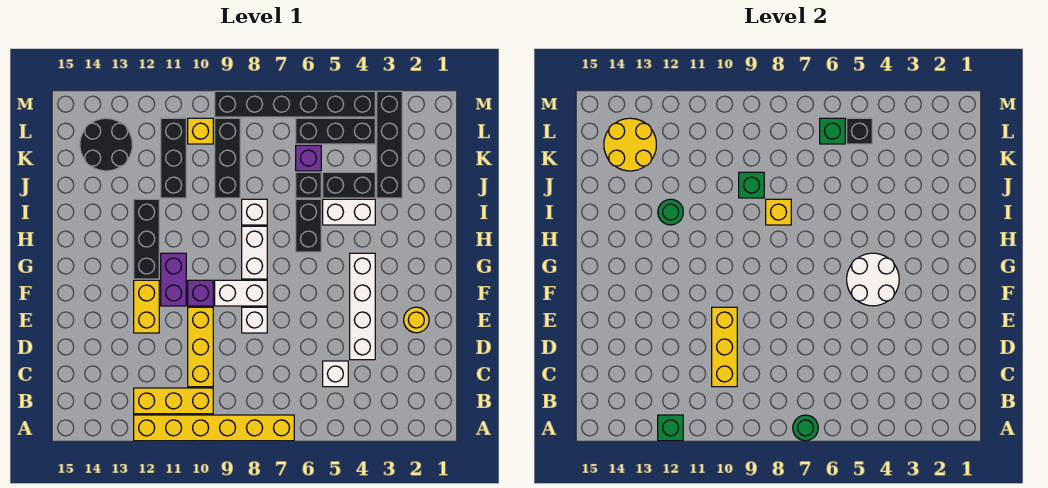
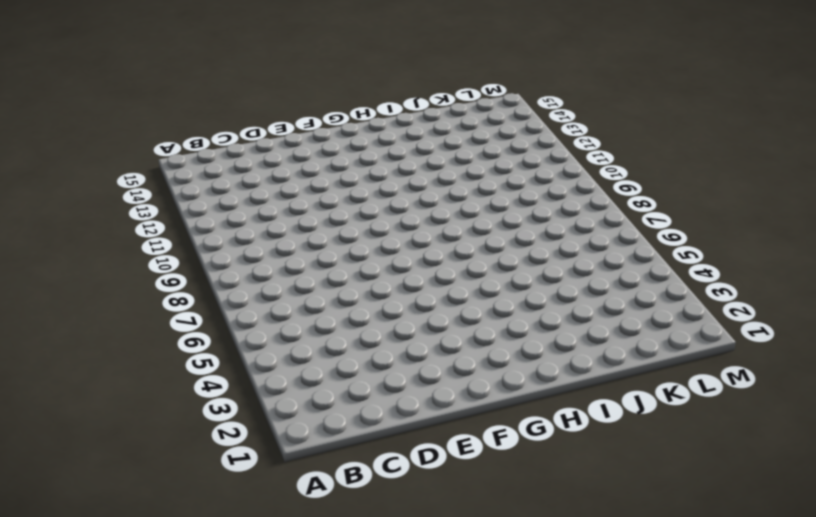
none -> yellow 1x6 brick [134,415,294,441]
none -> yellow 1x3 brick [134,388,213,414]
none -> white 1x1 brick [323,361,348,387]
none -> yellow 1x3 brick [188,307,213,387]

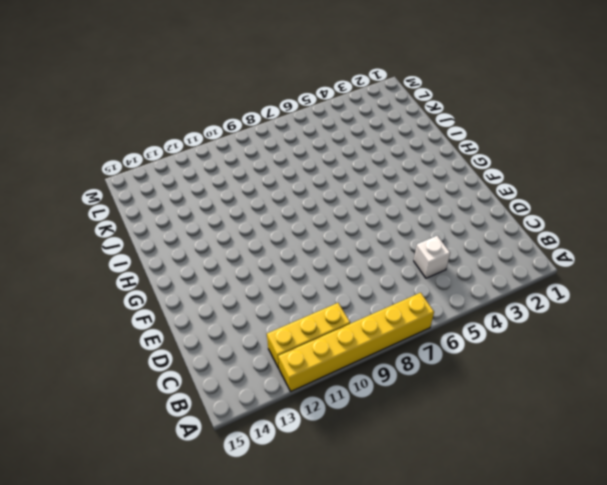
none -> yellow 1x3 brick [188,307,213,387]
none -> white 1x4 brick [350,253,375,360]
none -> yellow 1x1 round brick [404,307,429,333]
none -> white 1x1 brick [242,307,267,333]

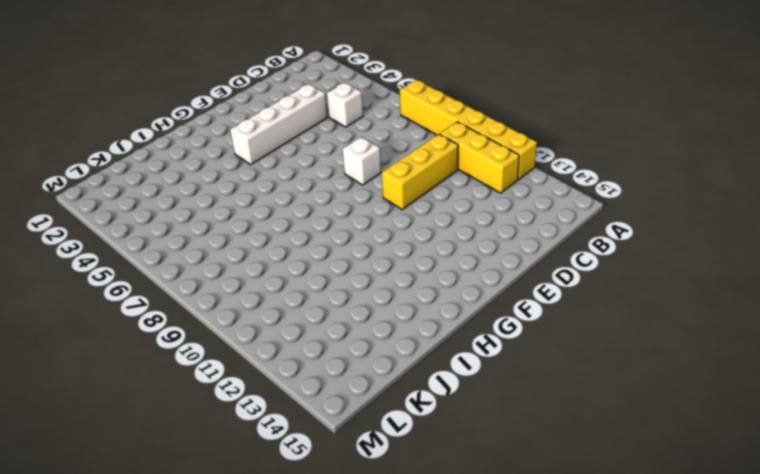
none -> yellow 1x1 round brick [404,307,429,333]
none -> yellow 1x2 brick [134,280,159,333]
none -> white 1x2 brick [215,280,267,306]
none -> purple 1x1 brick [188,280,213,306]

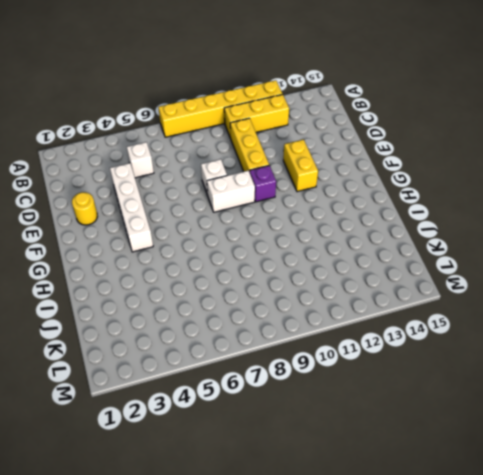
none -> purple 1x2 brick [161,253,186,306]
none -> white 1x2 brick [242,226,267,279]
none -> black 1x3 brick [134,199,159,279]
none -> black 1x2 brick [296,199,321,252]

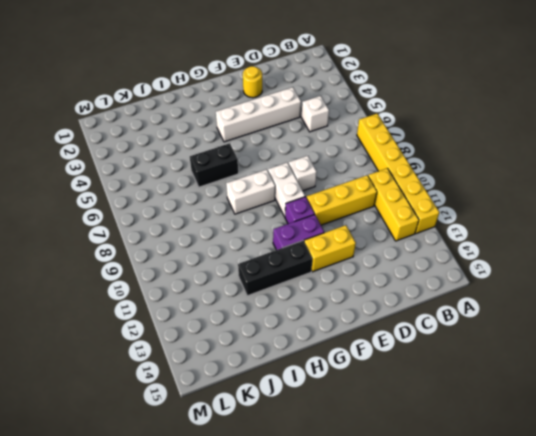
none -> white 1x2 brick [323,199,375,225]
none -> white 1x1 brick [242,199,267,225]
none -> black 1x4 brick [377,91,402,198]
none -> black 1x2 brick [323,172,375,198]

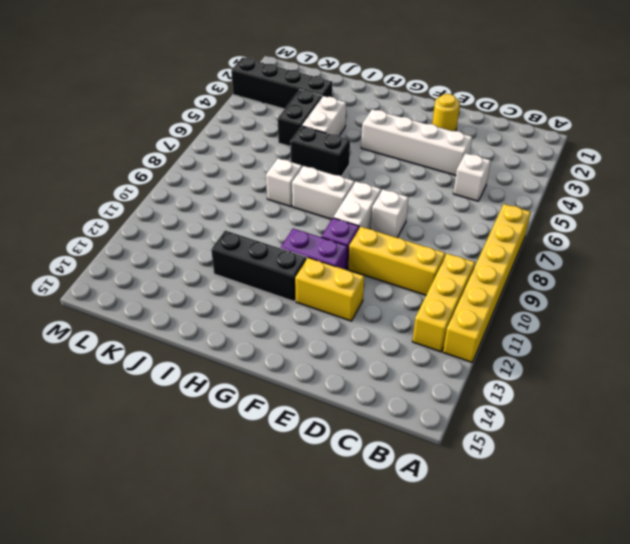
none -> black 1x1 brick [296,172,321,198]
none -> black 1x3 brick [215,118,240,198]
none -> black 1x3 brick [161,118,186,198]
none -> purple 1x1 brick [296,145,321,171]

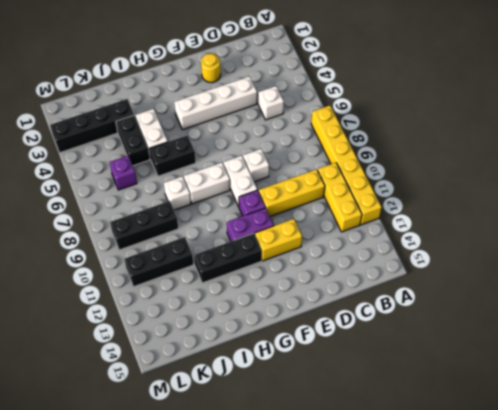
none -> black 1x1 brick [296,172,321,198]
none -> black 2x2 round brick [80,118,132,171]
none -> black 1x3 brick [296,118,375,144]
none -> yellow 1x1 brick [188,118,213,144]

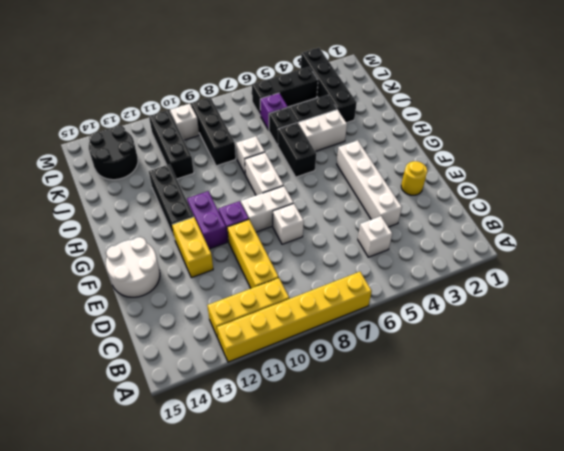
white 2x2 round brick [106,237,160,297] -> white 2x2 round brick moved to [847,253,899,306]
white 1x1 brick [170,104,199,140] -> yellow 1x1 brick [188,118,213,144]
none -> black 1x6 brick [215,91,375,117]
none -> green 1x1 round brick [793,415,818,441]
none -> green 1x1 brick [658,415,683,441]
none -> yellow 1x3 brick [712,307,737,387]

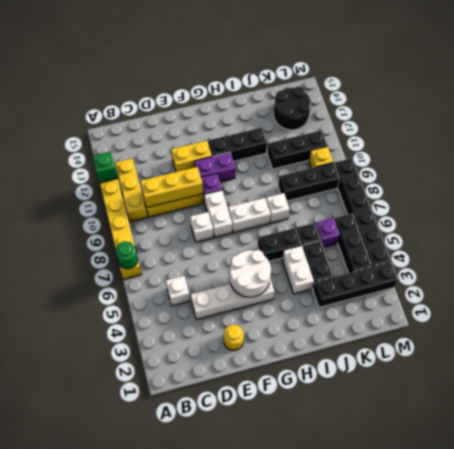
none -> yellow 1x1 brick [766,199,791,225]
none -> green 1x1 round brick [658,199,683,225]
none -> green 1x1 brick [739,172,764,198]
none -> yellow 2x2 round brick [604,118,656,171]

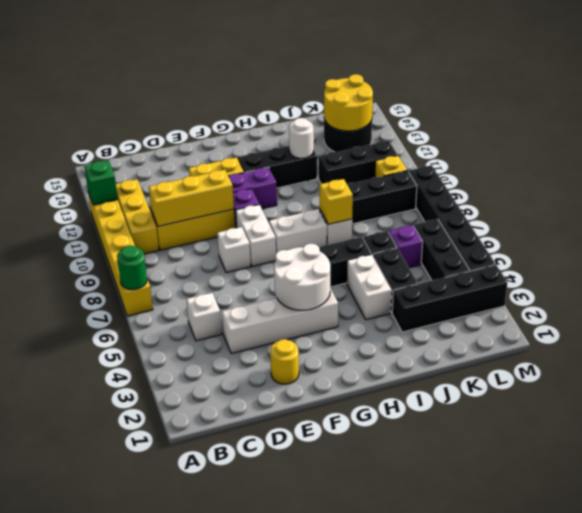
white 1x1 round brick [289,118,314,158] -> green 1x1 round brick [658,199,683,225]
none -> green 1x1 brick [739,172,764,198]
none -> black 1x1 brick [847,118,872,144]
none -> green 1x1 brick [820,118,845,144]

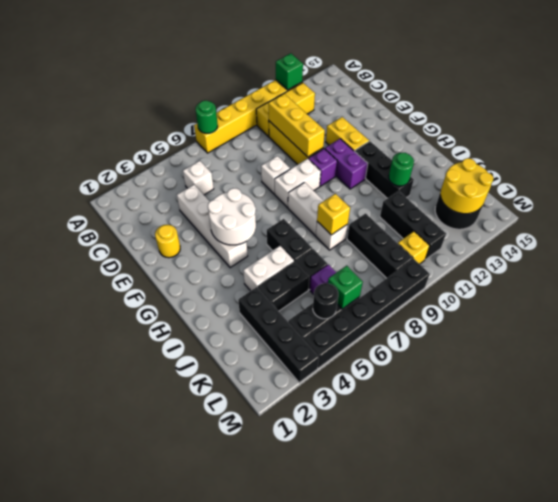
black 1x1 round brick [313,283,338,319] -> black 1x1 brick [847,118,872,144]
none -> green 1x1 brick [739,172,764,198]

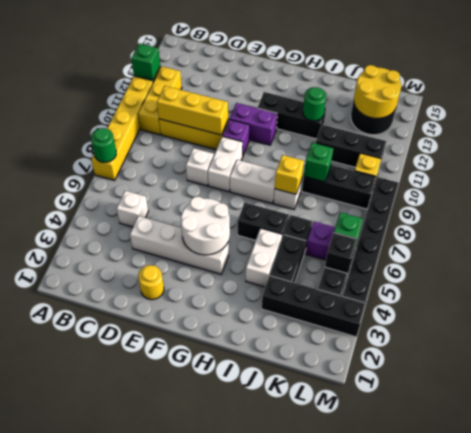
none -> yellow 1x2 brick [134,280,159,333]

